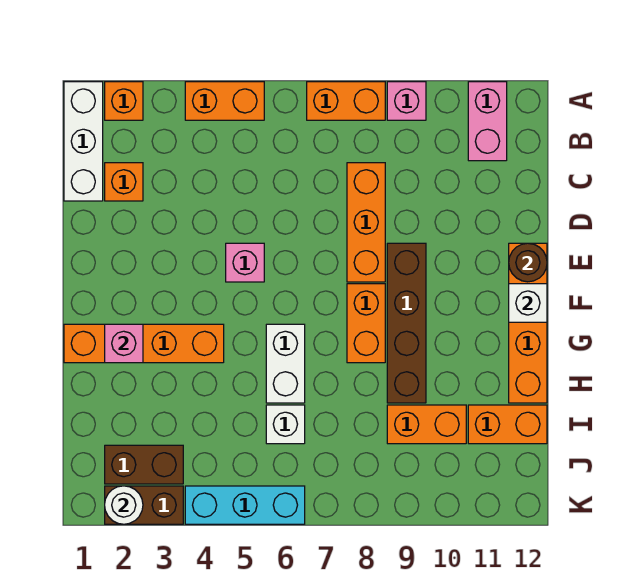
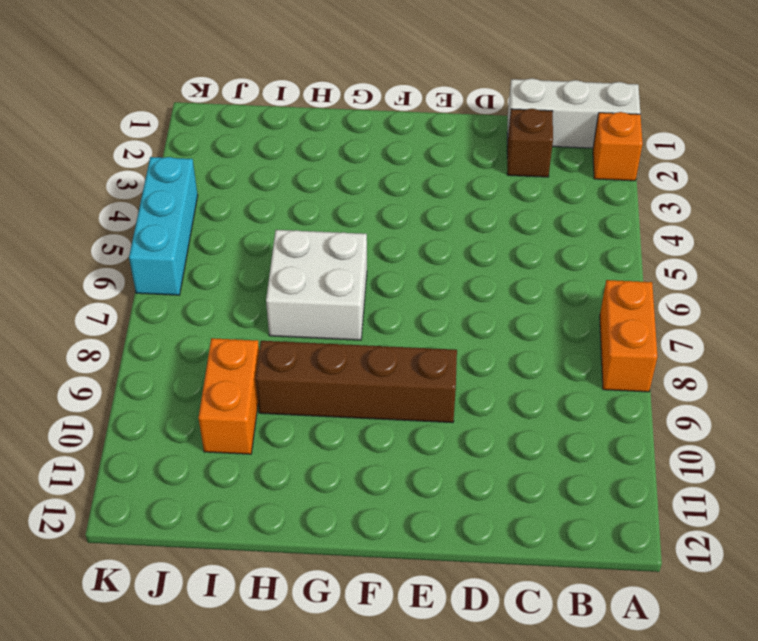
brown 1x1 brick [507,108,553,177] -> orange 1x1 brick [105,163,143,201]
white 2x2 brick [266,230,367,340] -> white 1x2 brick [266,324,305,403]
none -> orange 1x2 brick [185,82,264,120]
none -> pink 1x1 brick [387,82,426,120]
none -> pink 1x2 brick [468,82,507,161]

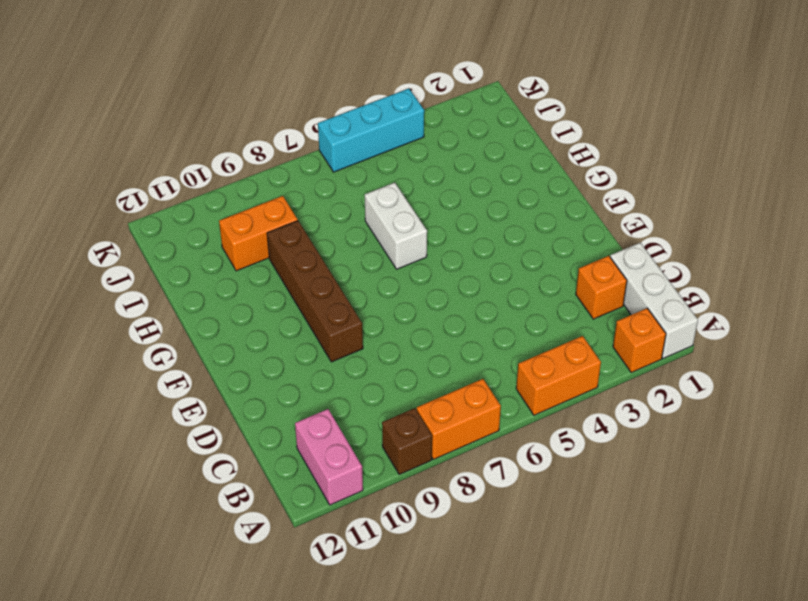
brown 1x1 brick [382,408,432,474] -> pink 1x1 brick [387,82,426,120]
none -> orange 1x3 brick [347,163,385,282]
none -> pink 1x1 brick [226,243,264,282]
none -> orange 1x4 brick [509,243,547,403]

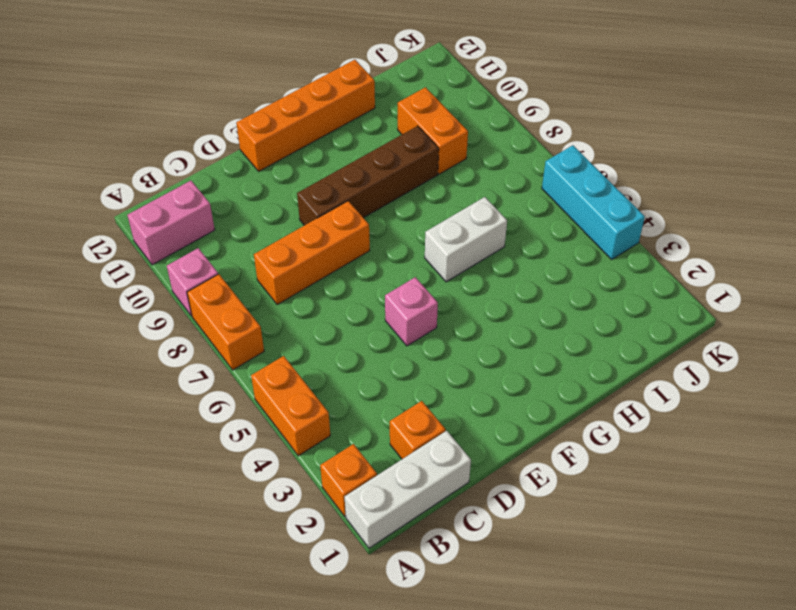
none -> orange 1x2 brick [347,284,385,363]
none -> orange 1x4 brick [64,324,224,363]
none -> white 1x1 brick [266,405,305,444]

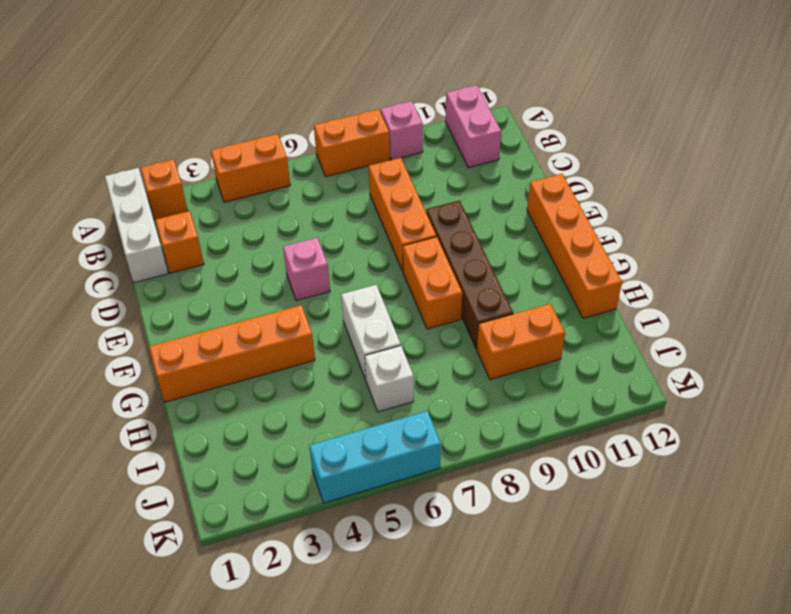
none -> orange 1x2 brick [468,405,547,444]
none -> brown 1x2 brick [105,445,183,484]
none -> brown 1x2 brick [105,486,183,524]

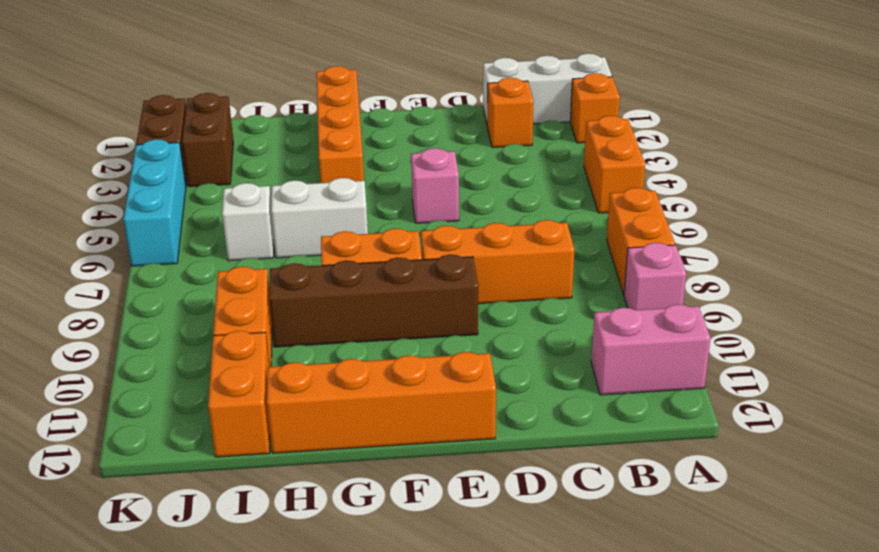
none -> brown 1x1 round brick [509,243,547,282]
none -> white 1x1 brick [509,284,547,322]
none -> pink 1x1 brick [105,324,143,363]

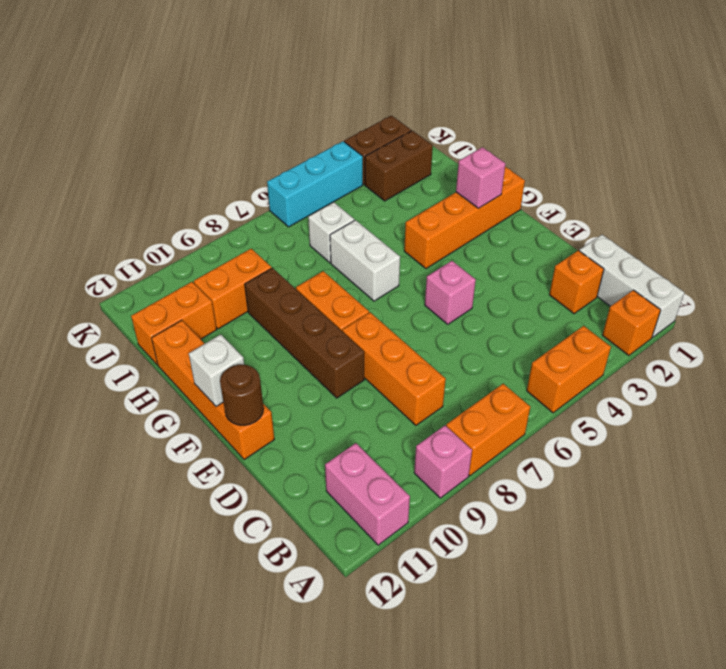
none -> white 1x1 round brick [105,486,143,524]

